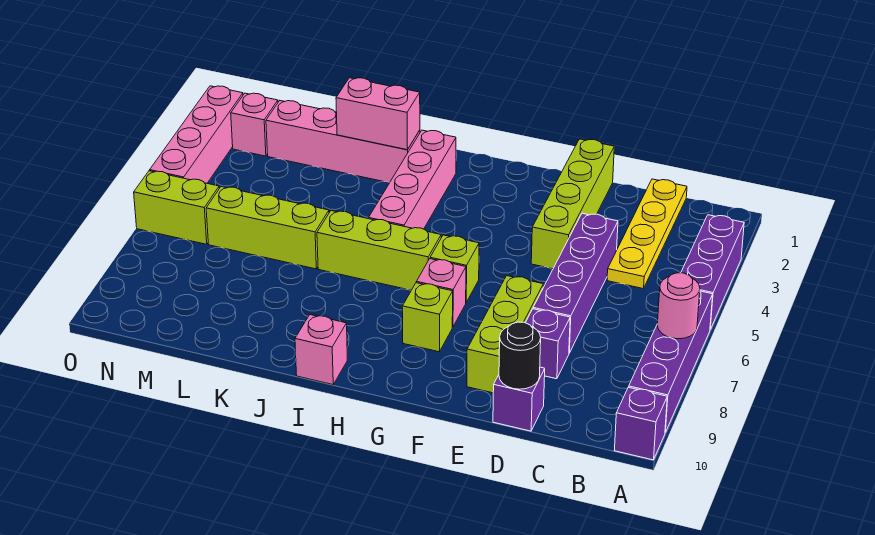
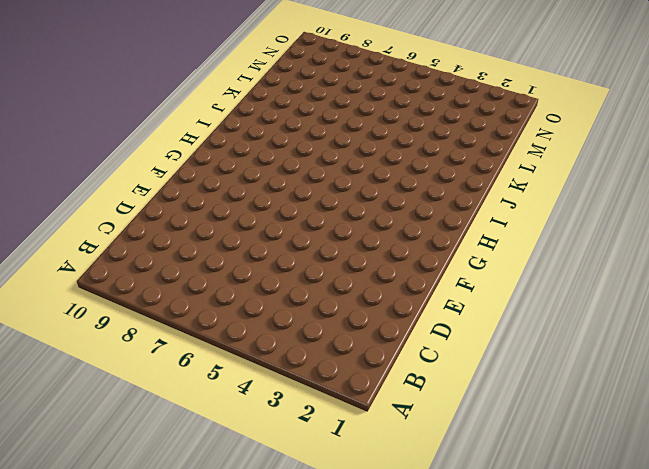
none -> purple 1x3 brick [681,215,744,329]
none -> purple 1x4 brick [629,291,713,432]
none -> purple 1x1 brick [614,387,667,460]

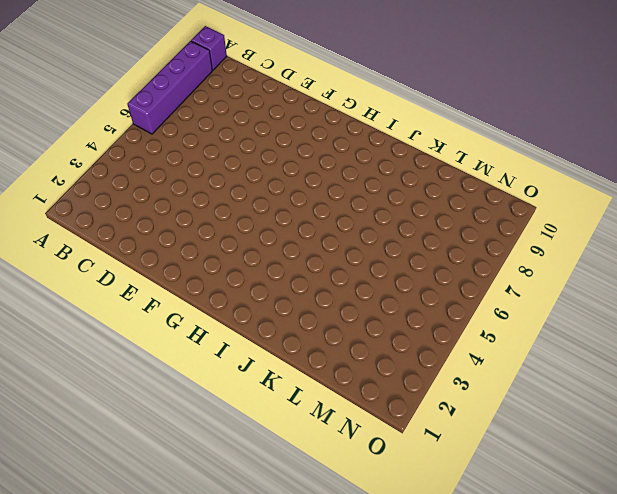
none -> purple 1x3 brick [681,215,744,329]
none -> yellow 1x4 plate [607,179,687,289]
none -> purple 1x4 brick [533,213,618,353]

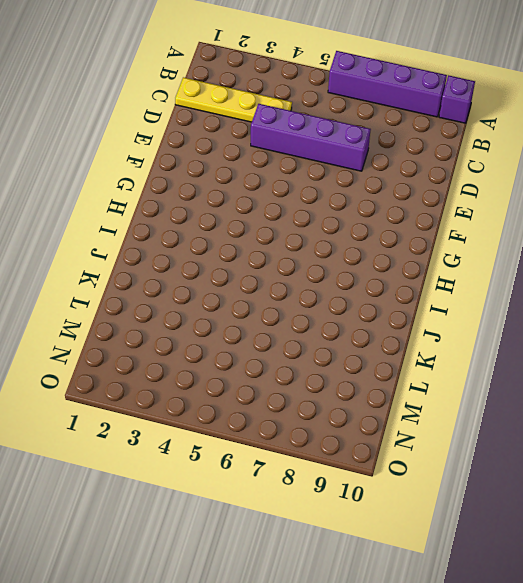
none -> purple 1x3 brick [681,215,744,329]
none -> purple 1x1 brick [526,309,570,379]
none -> purple 1x1 brick [493,367,545,431]

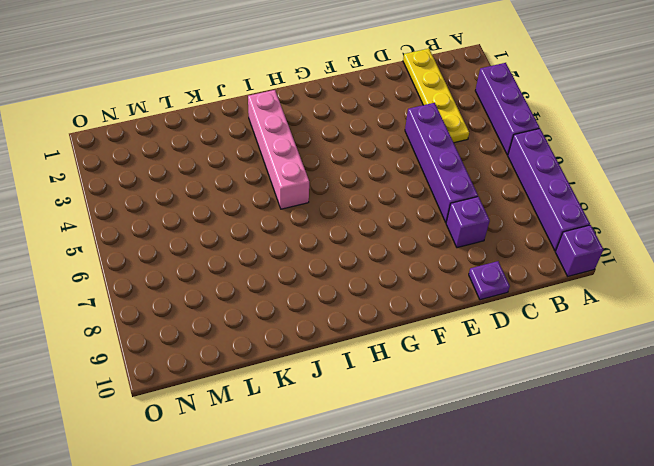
purple 1x1 plate [469,261,510,300] -> purple 1x1 brick [493,367,545,431]
none -> lime 1x4 brick [531,139,614,269]
none -> lime 1x3 brick [467,276,543,393]
none -> lime 1x1 brick [430,235,479,302]

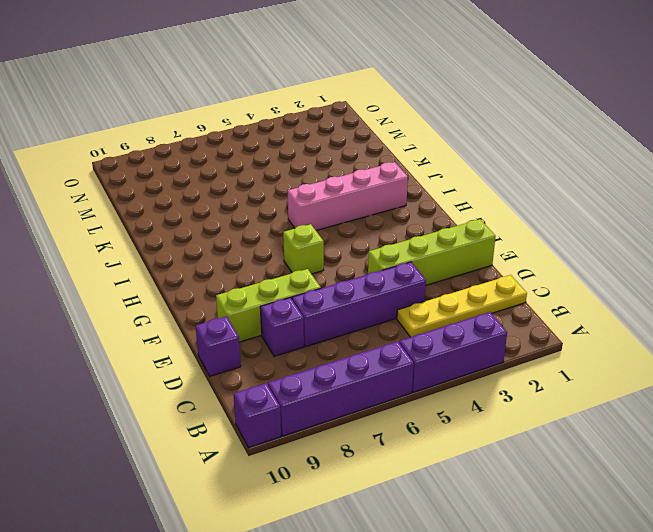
none -> pink 1x1 brick [416,259,466,327]
none -> lime 1x1 brick [402,283,453,352]
none -> lime 1x3 brick [317,211,441,290]

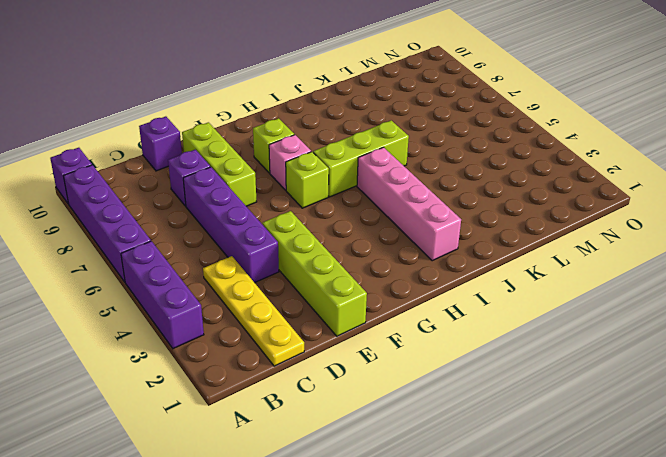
none -> pink 1x1 brick [295,315,347,385]
none -> pink 1x4 brick [266,101,420,183]
none -> lime 1x3 brick [206,187,329,269]

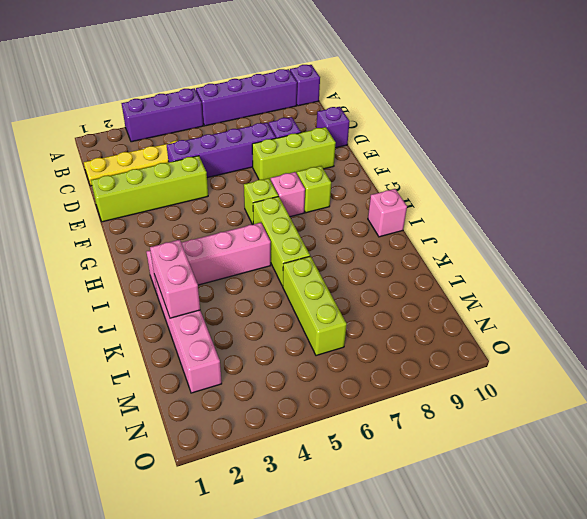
none -> pink 1x1 brick [231,93,278,156]
none -> lime 1x2 brick [134,171,219,244]
none -> pink 1x4 brick [150,86,243,183]

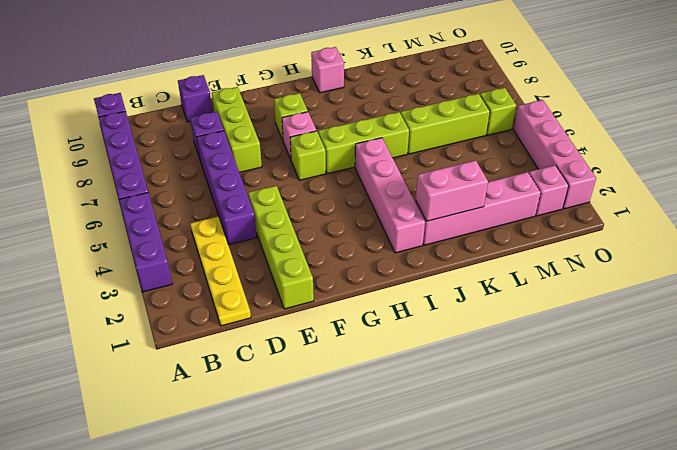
lime 1x1 brick [480,88,516,135] -> lime 1x2 brick [134,171,219,244]
none -> pink 1x1 round brick [657,273,700,339]
none -> black 1x1 round brick [499,322,541,389]

